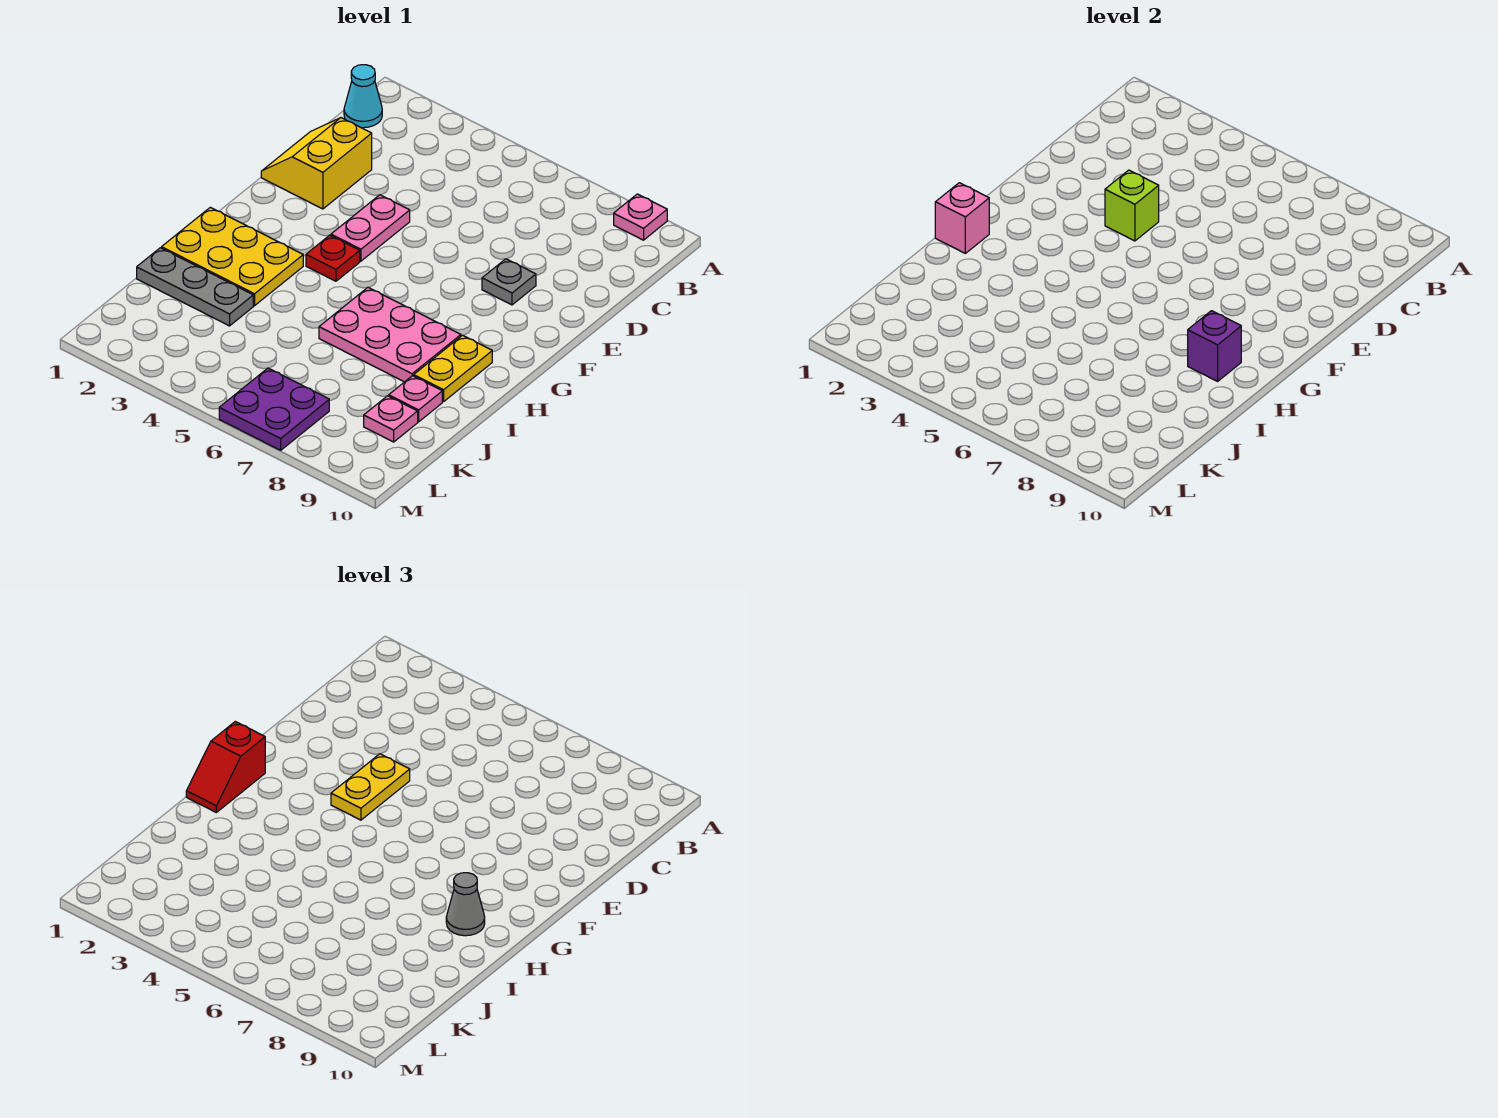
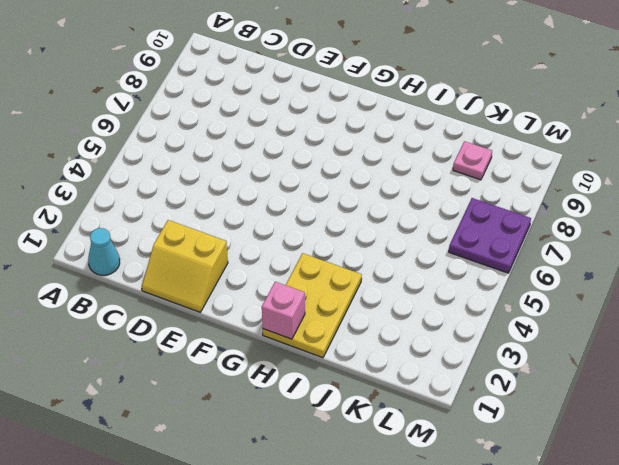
none -> pink 1x1 plate [614,194,667,240]
none -> pink 1x2 plate [331,195,410,261]
none -> grey 1x1 plate [482,259,536,305]

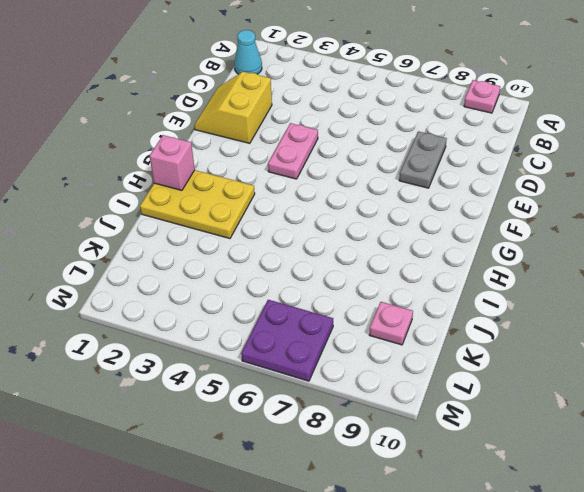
grey 1x2 plate [399,131,447,188] -> grey 1x1 plate [482,259,536,305]
none -> red 1x1 plate [306,235,360,281]
none -> pink 2x3 plate [319,287,461,382]
none -> yellow 1x2 plate [414,335,492,402]

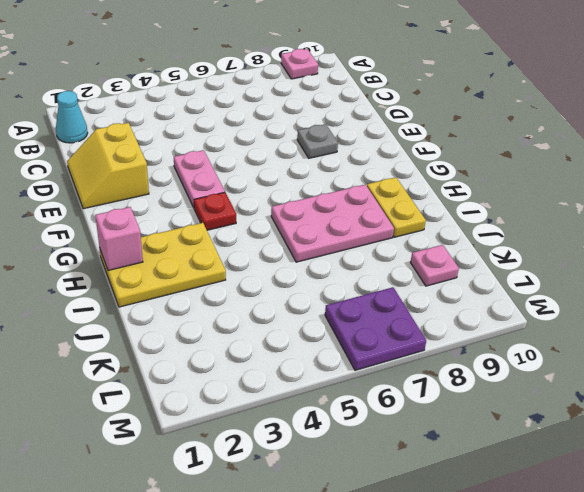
none -> grey 1x3 plate [137,248,253,326]
none -> pink 1x1 plate [389,376,442,422]
none -> lime 1x1 brick [1105,170,1159,241]

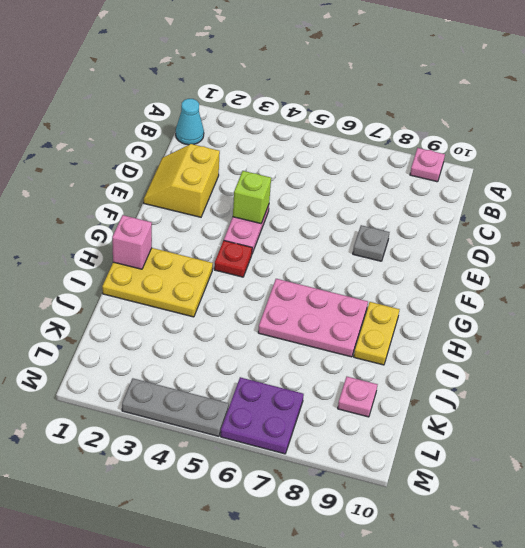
grey 1x3 plate [122,378,229,436] -> grey 1x3 plate moved to [137,248,253,326]
none -> pink 1x1 plate [389,376,442,422]
none -> purple 1x1 brick [1188,311,1241,381]
none -> yellow 1x2 plate [331,754,410,820]

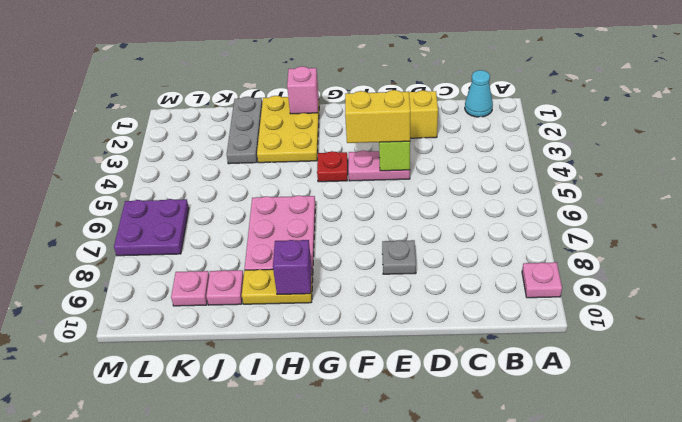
yellow 1x2 brick [345,90,410,143] -> yellow 1x2 plate [331,754,410,820]
none -> red 1x2 slope [186,722,265,812]
none -> grey 1x1 cone [446,873,485,936]

